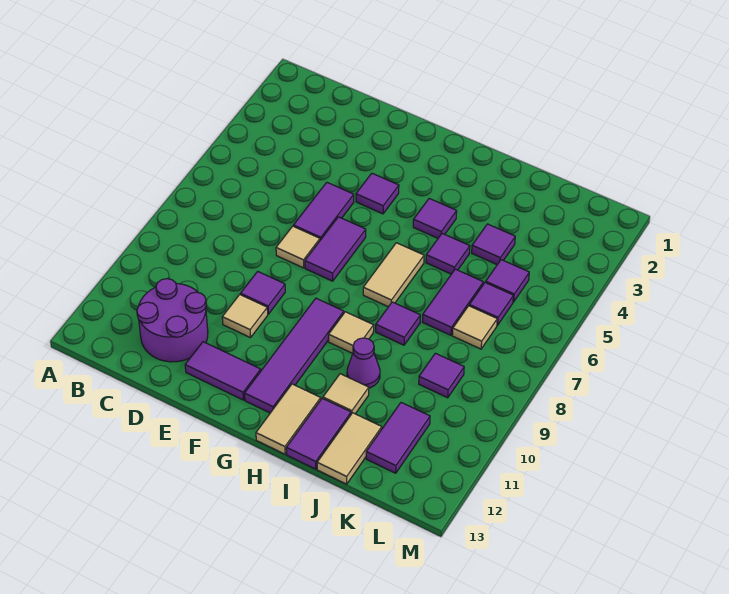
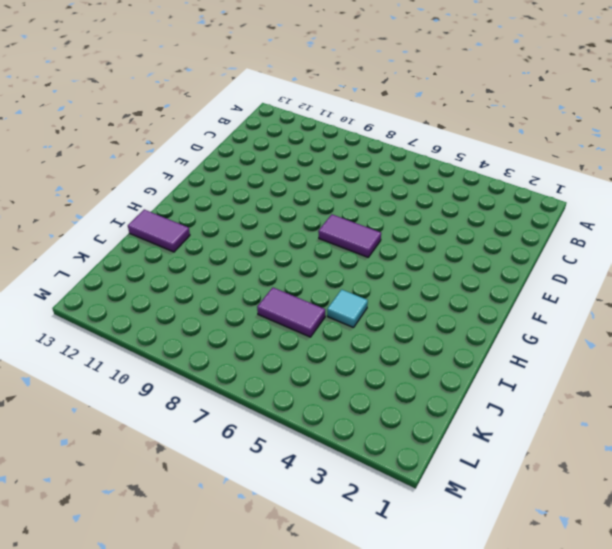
cyan 1x1 tile [327,289,368,328] -> purple 1x1 tile [426,234,470,274]
none -> purple 2x2 round brick [137,279,208,362]
none -> purple 1x2 tile [293,183,354,240]
none -> tan 1x1 tile [276,226,320,268]

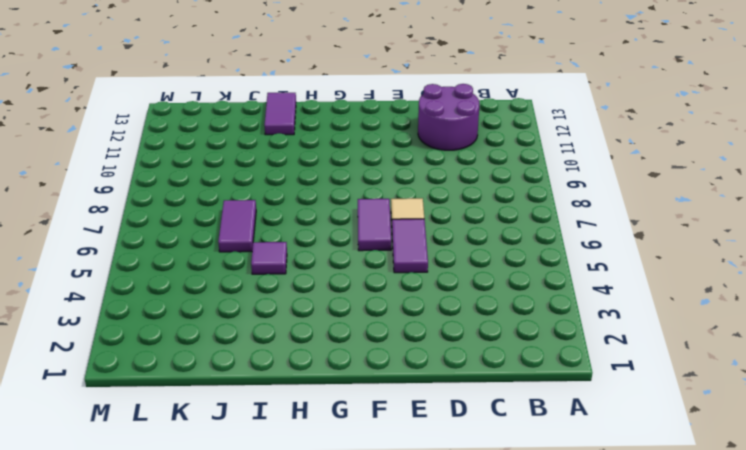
none -> purple 1x1 tile [241,271,285,314]
none -> tan 1x1 tile [222,295,268,338]
none -> purple 1x2 tile [185,342,261,400]

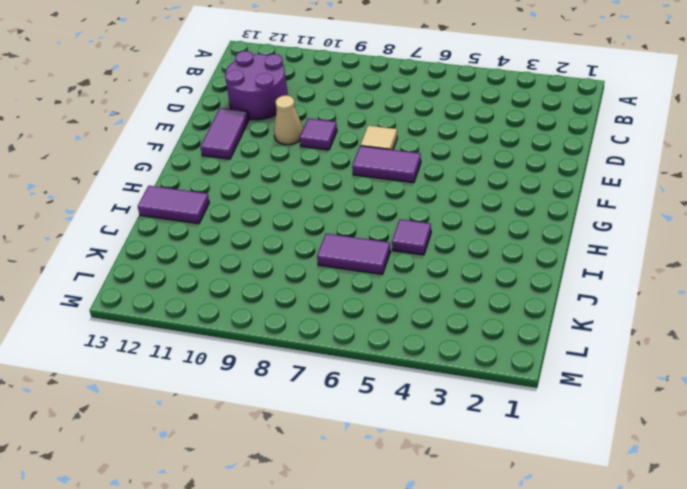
tan 1x1 cone [274,95,303,145] -> tan 1x1 tile [222,295,268,338]
none -> purple 1x2 tile [293,183,354,240]
none -> purple 1x1 tile [356,173,399,214]
none -> purple 1x4 tile [244,298,344,413]

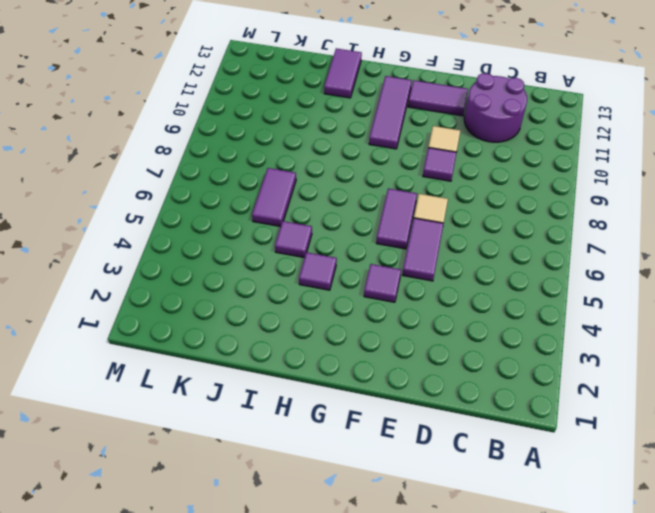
purple 1x3 tile [369,76,412,149] -> purple 1x4 tile [244,298,344,413]
none -> tan 1x2 tile [363,243,424,307]
none -> tan 1x1 tile [329,312,374,353]
none -> tan 1x2 tile [256,384,321,454]

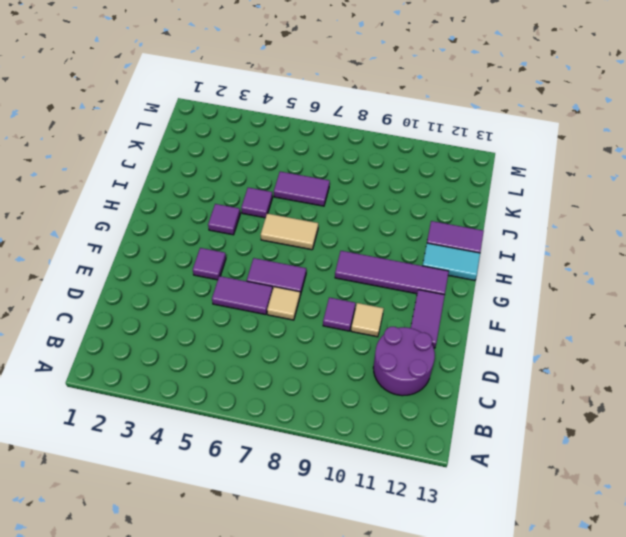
cyan 1x2 tile [423,243,480,280] -> tan 1x2 tile [256,384,321,454]
none -> tan 1x1 tile [329,312,374,353]
none -> purple 1x1 tile [376,302,420,345]
none -> purple 1x1 cone [347,338,380,388]

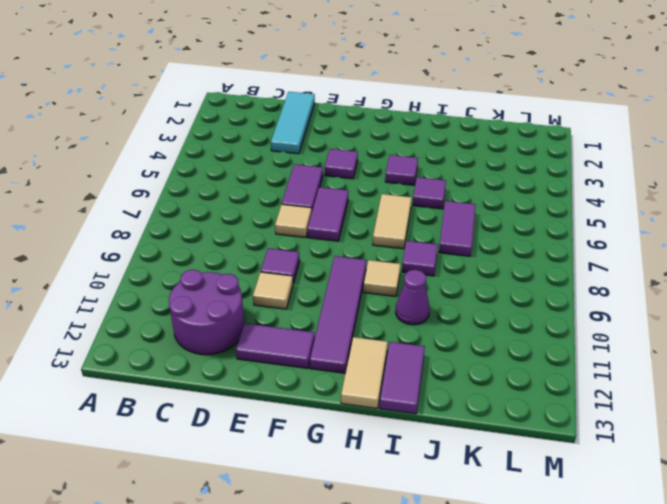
cyan 1x3 tile [271,92,315,154] -> none
none -> tan 1x1 tile [323,374,369,414]
none -> purple 1x1 tile [472,224,515,264]
none -> tan 1x2 tile [317,413,382,484]

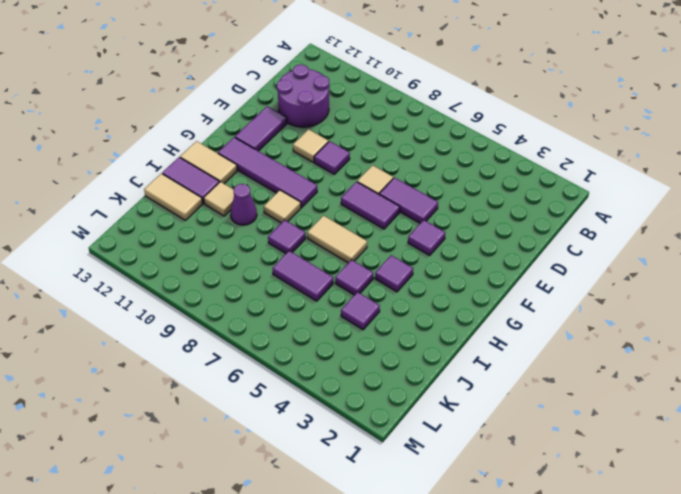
none -> purple 1x1 tile [486,260,529,302]
none -> purple 1x1 tile [469,283,513,325]
none -> tan 1x1 tile [452,306,497,349]

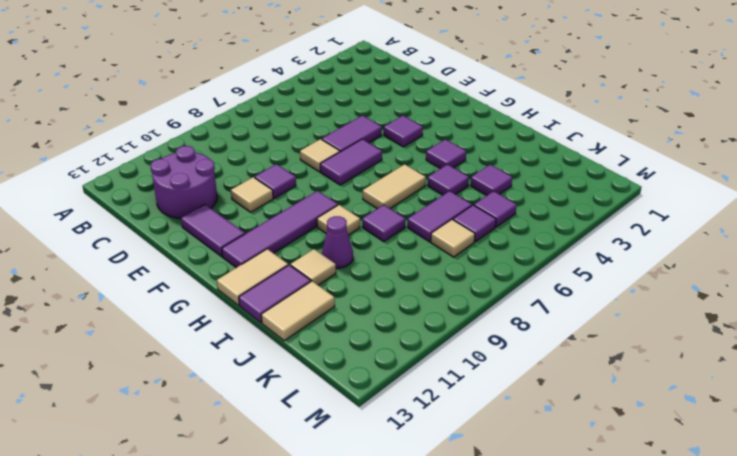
none -> purple 1x1 tile [419,353,464,398]
none -> purple 1x2 tile [366,403,430,473]

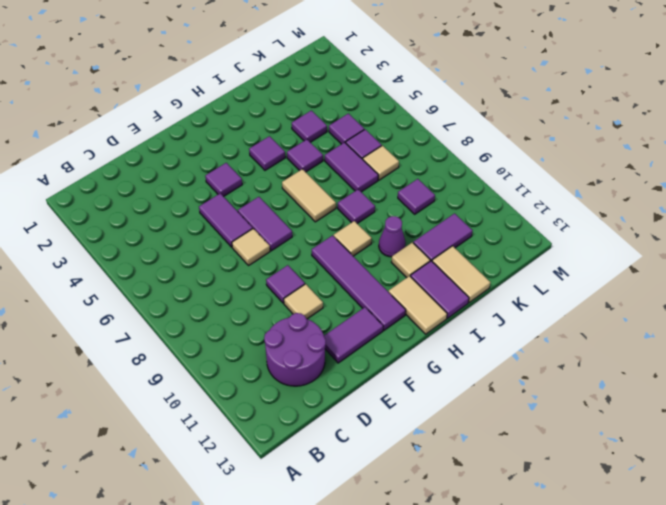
purple 1x2 tile [413,213,473,261] -> purple 1x2 tile turned to [366,403,430,473]

